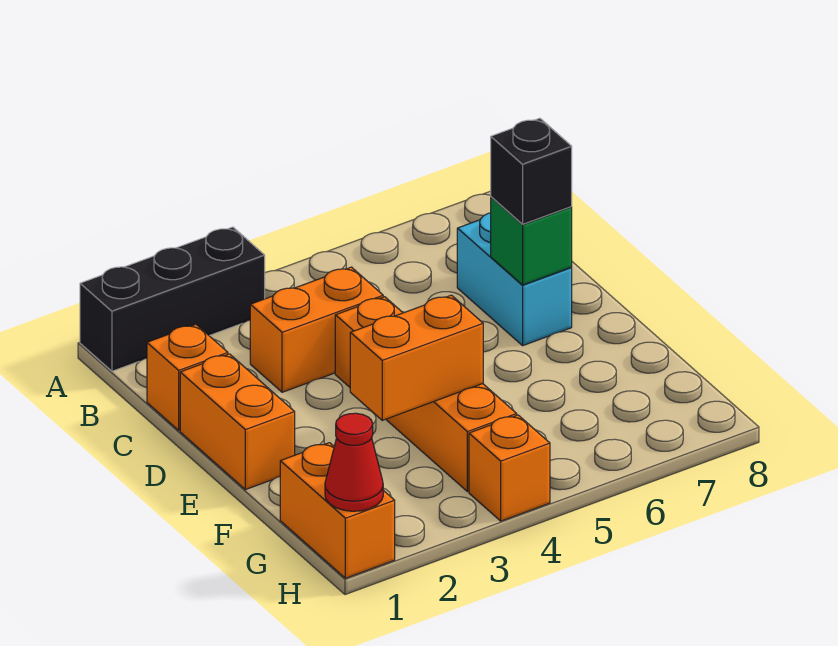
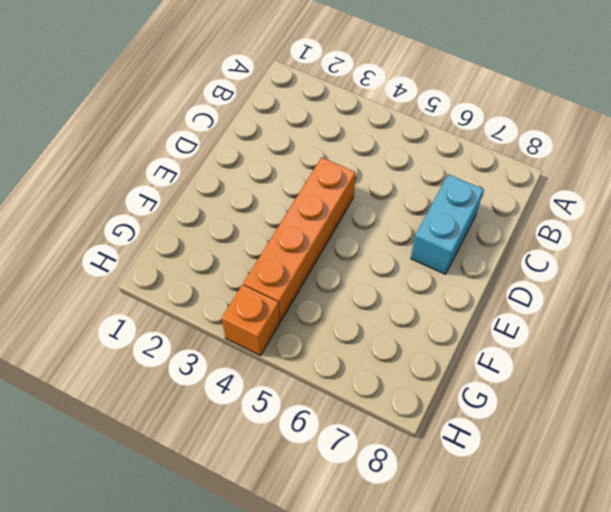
none -> black 1x3 brick [80,227,265,371]
none -> orange 1x1 brick [147,324,228,430]
none -> orange 1x2 brick [250,267,383,392]

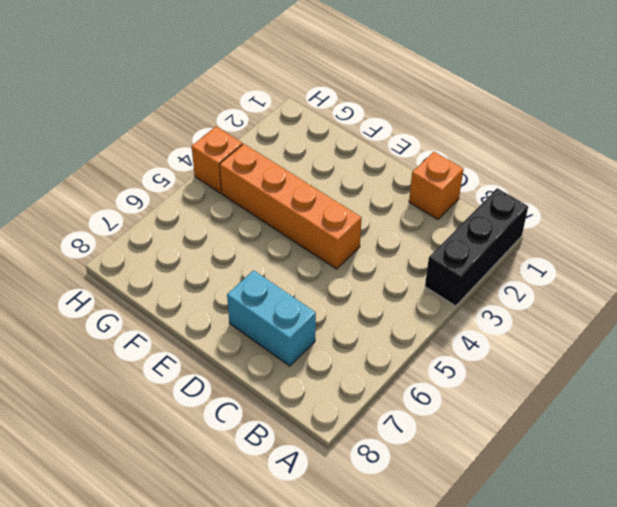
none -> orange 1x2 brick [250,267,383,392]
none -> orange 1x2 brick [180,354,295,490]
none -> orange 1x2 brick [280,443,395,578]

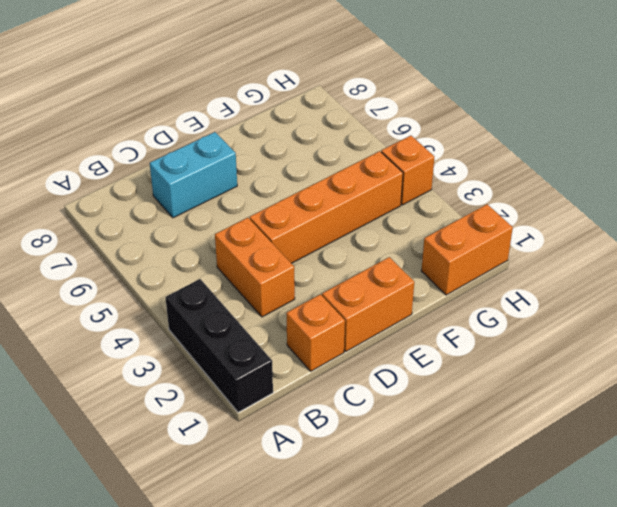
none -> green 1x1 brick [491,197,572,285]
none -> orange 1x2 brick [350,295,483,420]
none -> red 1x1 cone [325,413,383,511]

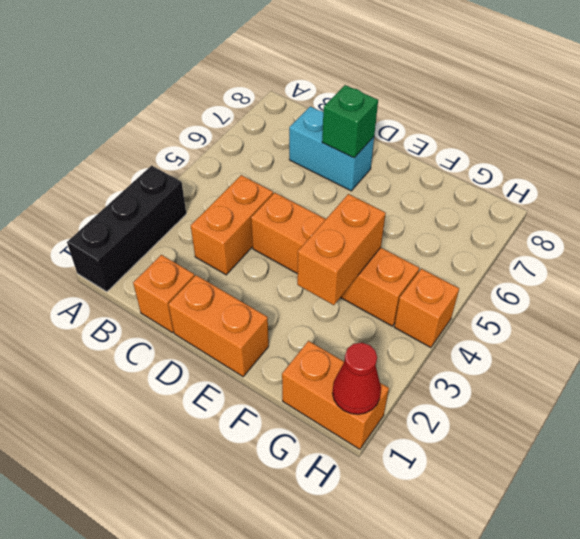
none -> black 1x1 brick [491,118,572,224]

